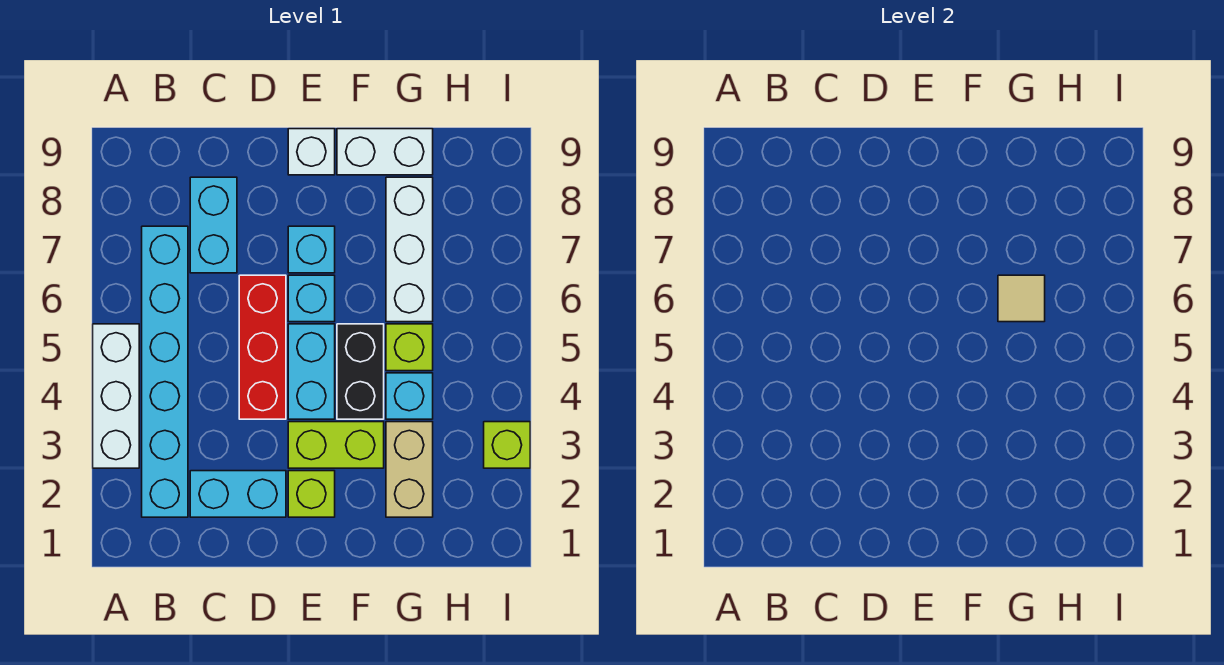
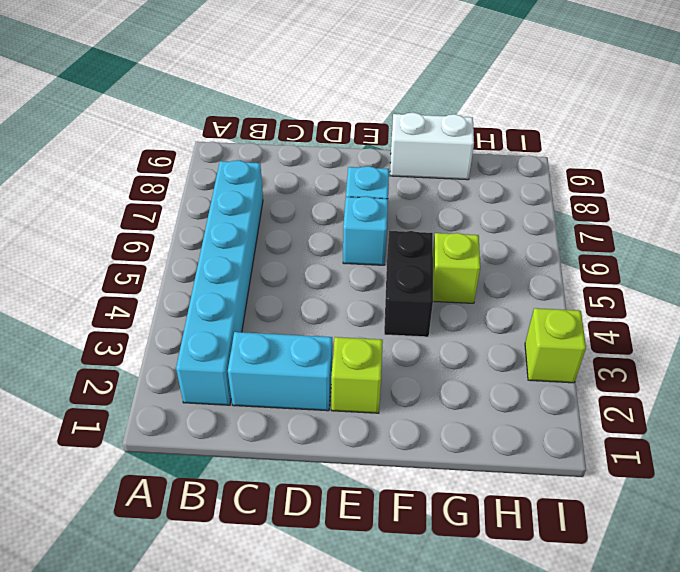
none -> white 1x3 brick [93,324,139,468]
none -> cyan 1x2 brick [190,177,237,273]
none -> red 1x3 brick [239,275,286,419]

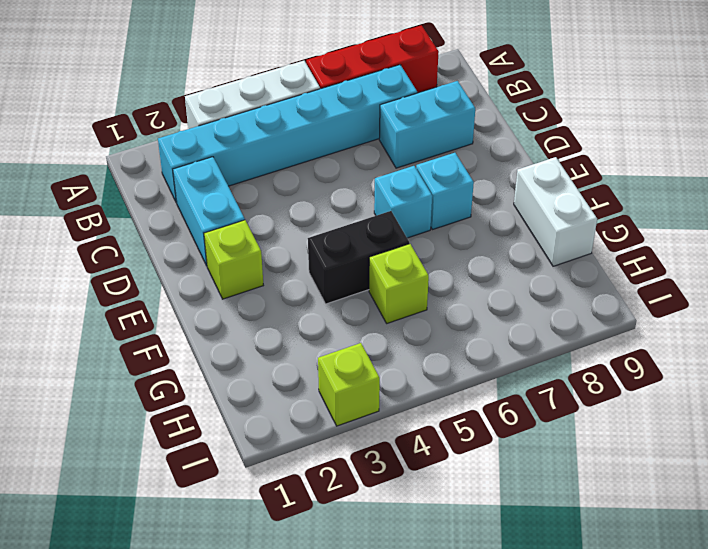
red 1x3 brick [306,25,439,93] -> red 1x3 brick moved to [239,275,286,419]
none -> lime 1x2 brick [288,422,384,468]
none -> cyan 1x2 brick [288,324,335,419]
none -> white 1x1 brick [288,129,335,175]

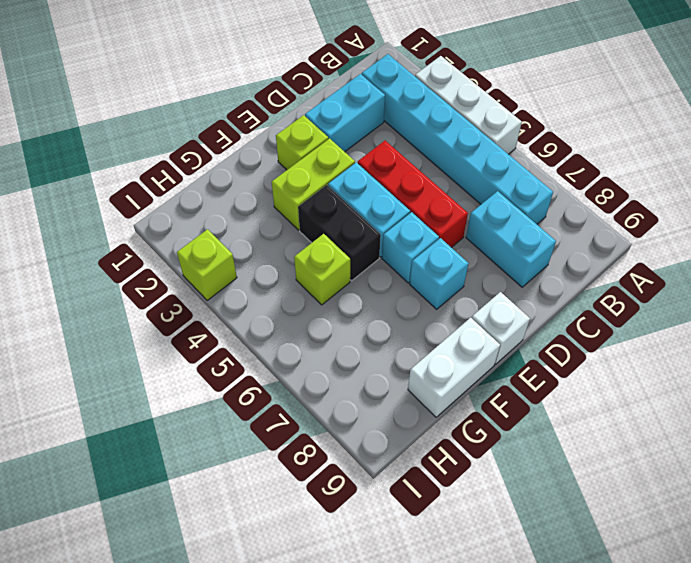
none -> tan 1x2 brick [386,422,433,517]
none -> cyan 1x1 brick [386,373,433,419]
none -> white 1x3 brick [386,177,433,322]

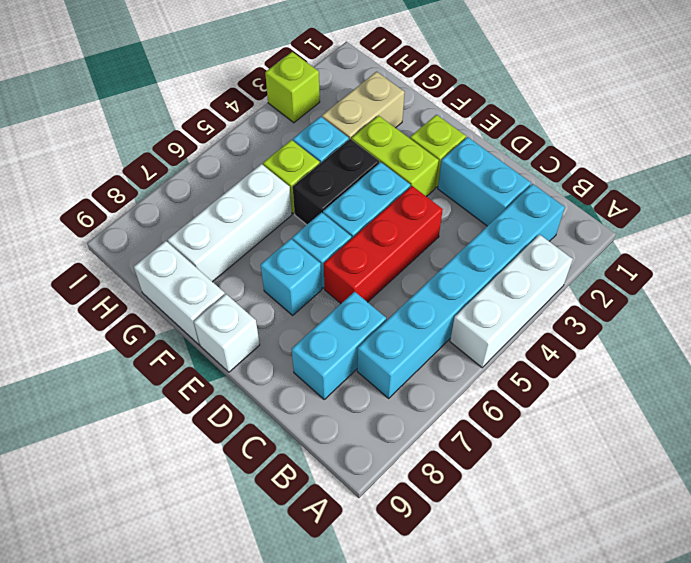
none -> tan 1x1 tile [998,275,1045,322]

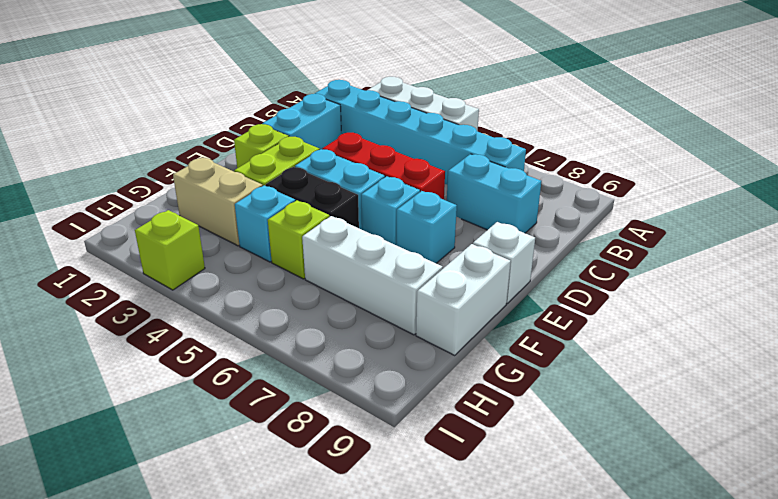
none -> tan 1x1 tile [998,275,1045,322]

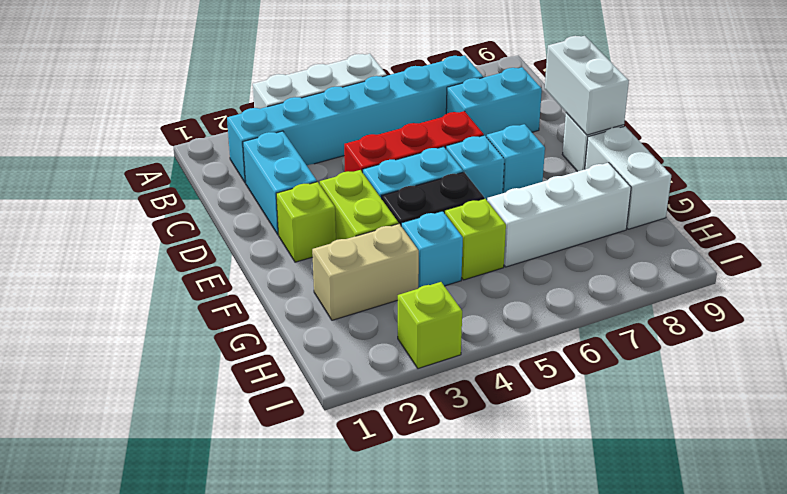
white 1x2 brick [545,36,629,135] -> none
none -> tan 1x1 tile [998,275,1045,322]

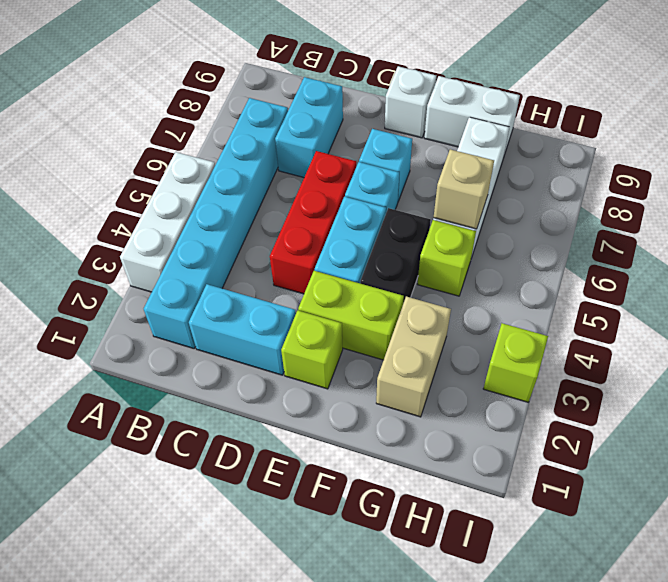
tan 1x1 brick [434,149,494,229] -> tan 1x1 tile [998,275,1045,322]
none -> cyan 1x1 brick [386,373,433,419]

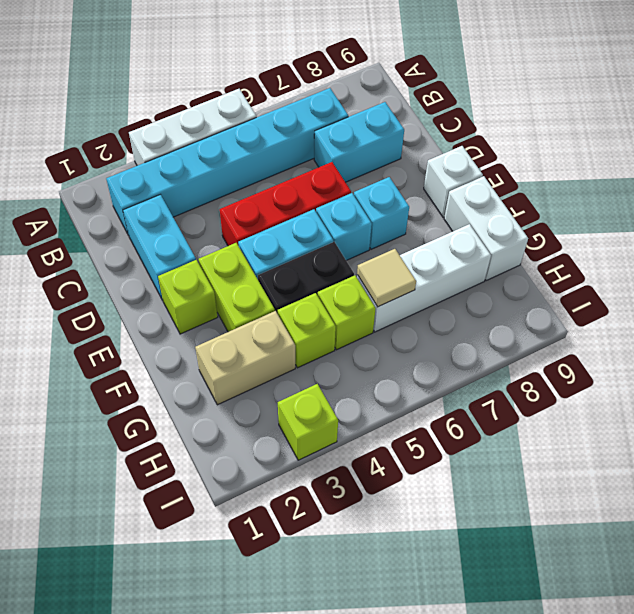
lime 1x1 brick [278,293,336,368] -> cyan 1x1 brick [386,373,433,419]

